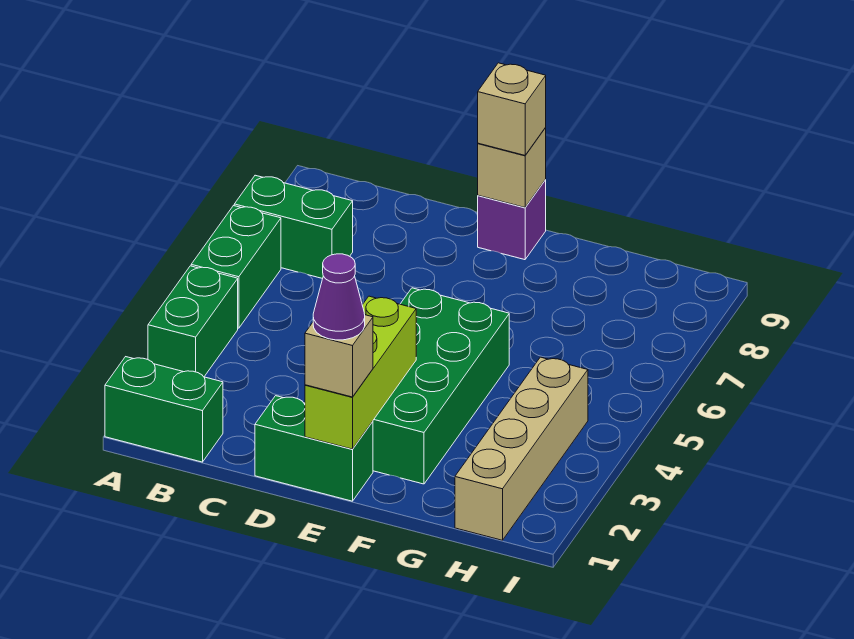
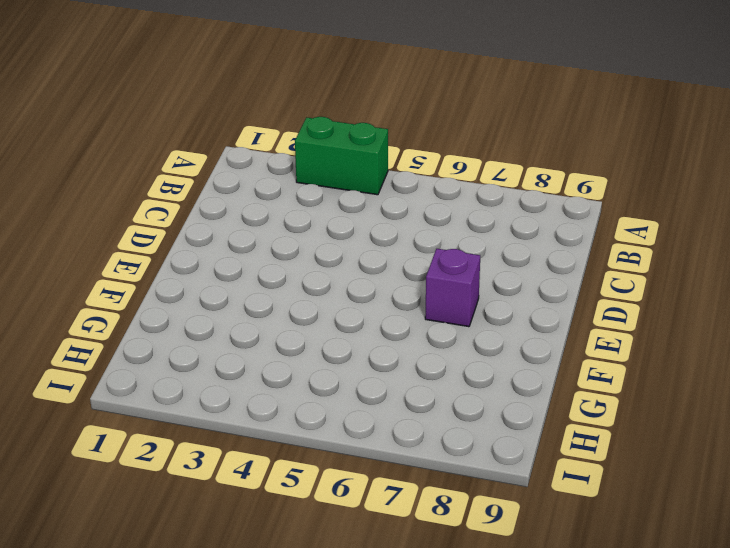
purple 1x1 brick [425,249,480,327] -> purple 1x1 brick moved to [478,180,546,260]
none -> green 1x2 brick [105,357,223,462]
none -> green 1x2 brick [191,206,281,328]
none -> green 1x2 brick [234,175,353,279]

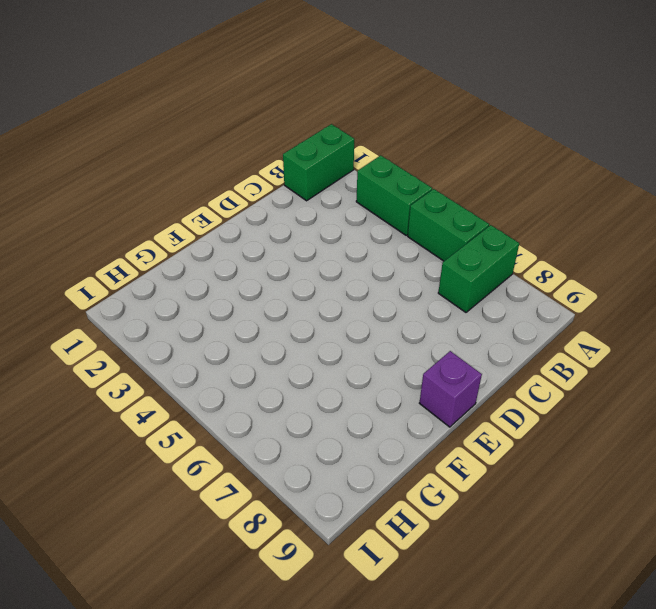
none -> green 1x2 brick [255,396,373,501]
none -> green 2x4 brick [373,288,509,484]
none -> tan 1x4 brick [455,357,588,540]

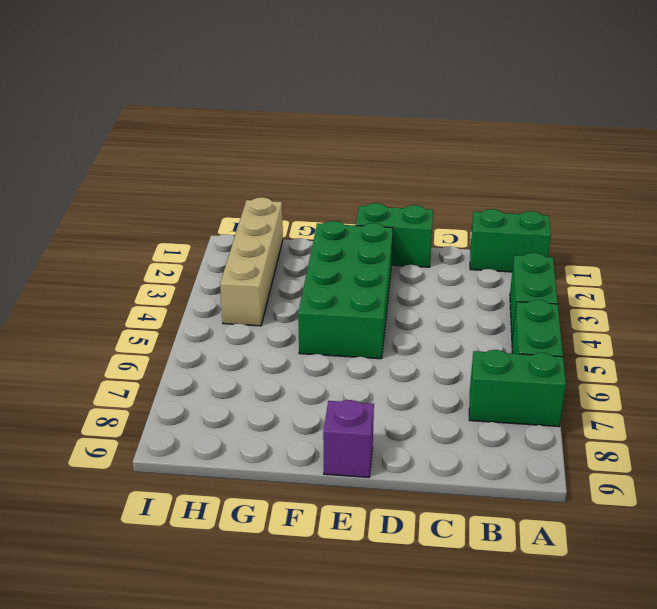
none -> lime 1x3 brick [305,296,416,449]
none -> tan 1x1 brick [478,128,546,207]
none -> tan 1x1 brick [305,315,373,397]

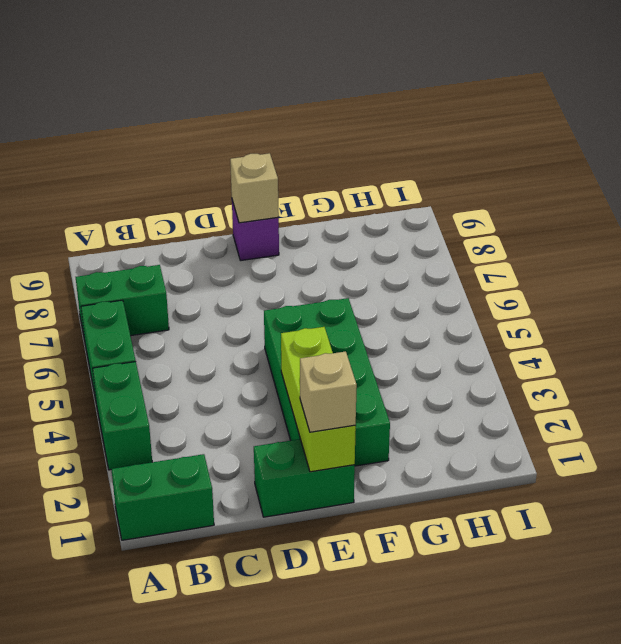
none -> tan 1x4 brick [455,357,588,540]
none -> tan 1x1 brick [478,63,546,155]
none -> purple 1x1 cone [313,254,365,340]

